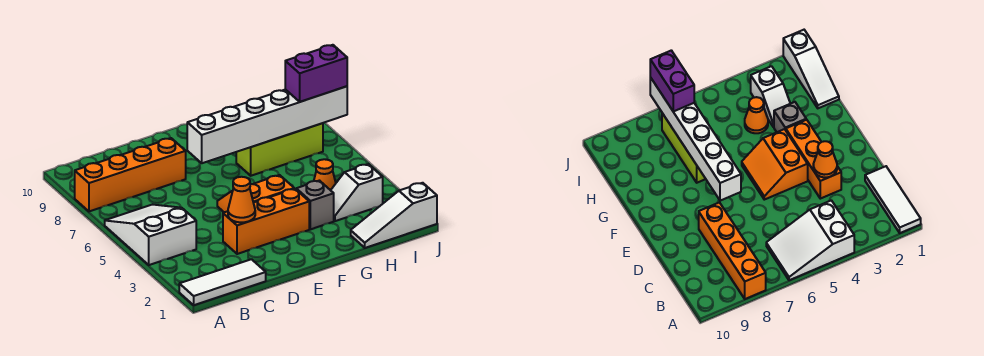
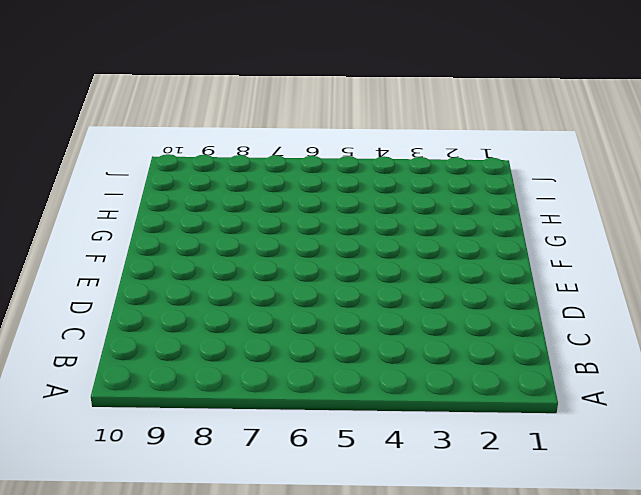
none -> white 1x3 tile [179,259,266,305]
none -> white 2x3 slope [105,205,196,265]
none -> orange 1x4 brick [75,138,186,211]

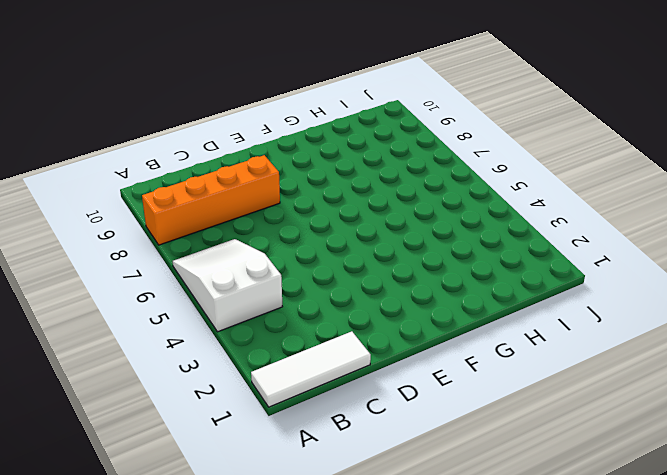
none -> orange 1x3 brick [223,189,309,254]
none -> orange 2x2 slope [217,175,294,212]
none -> grey 1x1 brick [296,181,334,229]

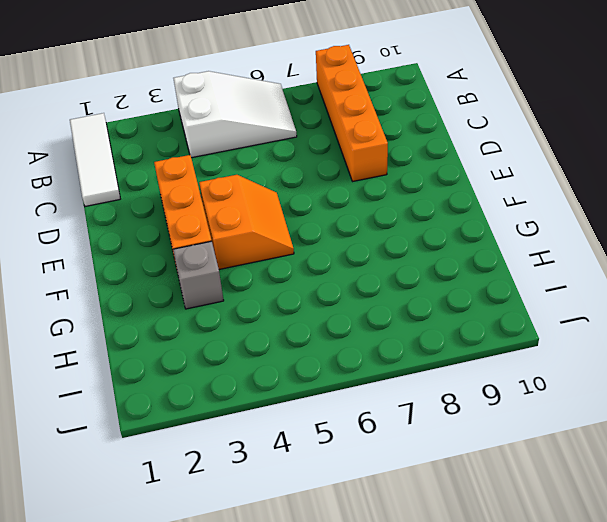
none -> lime 1x3 brick [236,123,323,176]
none -> white 1x3 slope [351,183,437,248]
none -> white 1x2 slope [331,164,383,221]

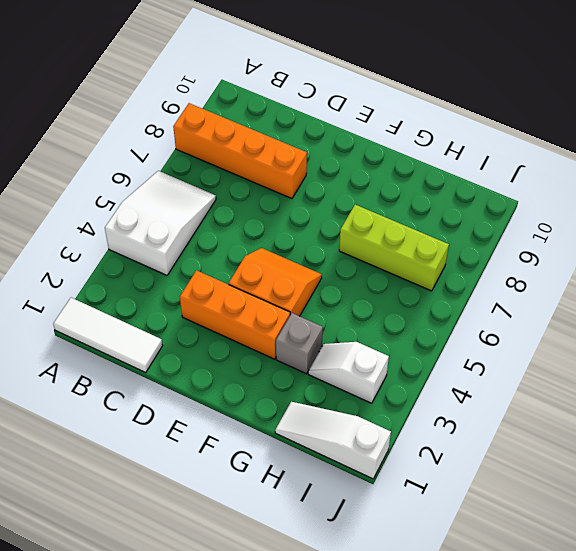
none -> orange 1x1 cone [314,159,336,190]
none -> orange 1x1 cone [228,177,255,222]
none -> white 1x6 brick [187,86,347,163]

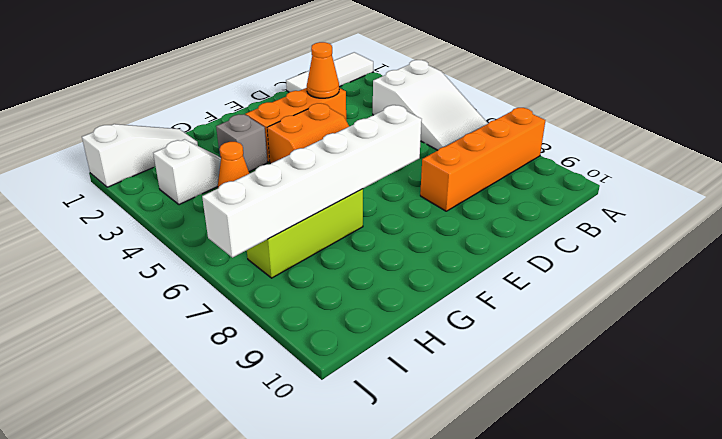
none -> purple 1x2 brick [285,45,347,102]

